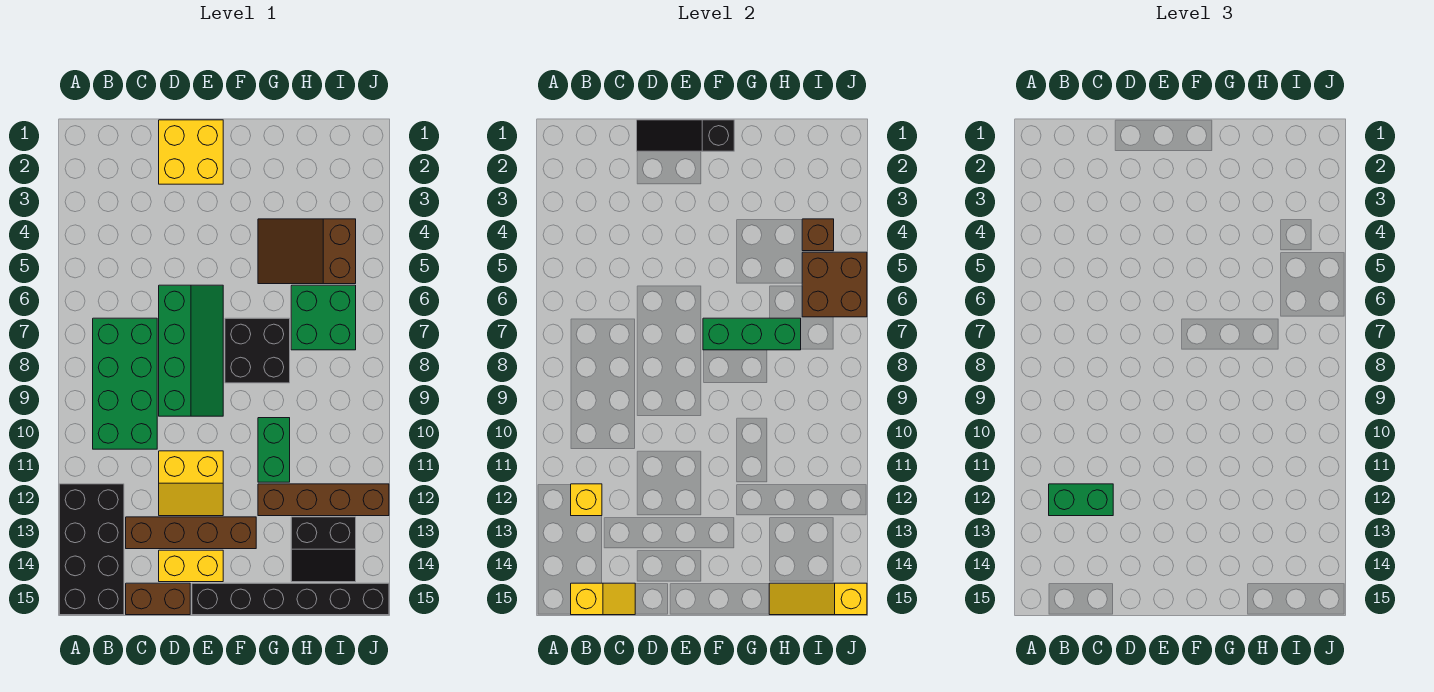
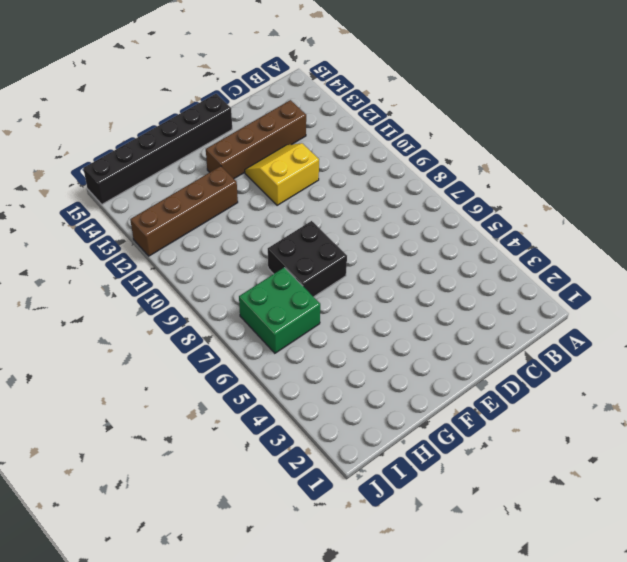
none -> black 2x4 brick [59,484,124,615]
none -> green 2x4 brick [93,318,157,449]
none -> brown 1x2 brick [126,583,190,615]

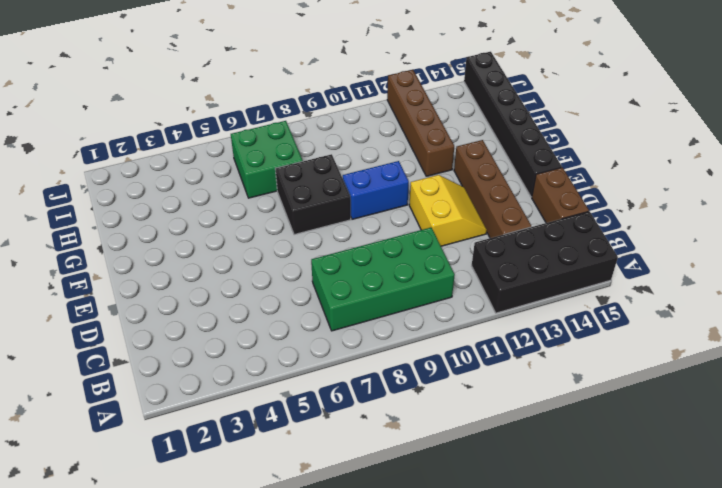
blue 1x2 brick [343,161,409,219] -> none
none -> yellow 2x2 brick [159,120,223,184]
none -> green 2x4 slope [159,285,223,416]
none -> yellow 1x2 brick [159,550,223,582]

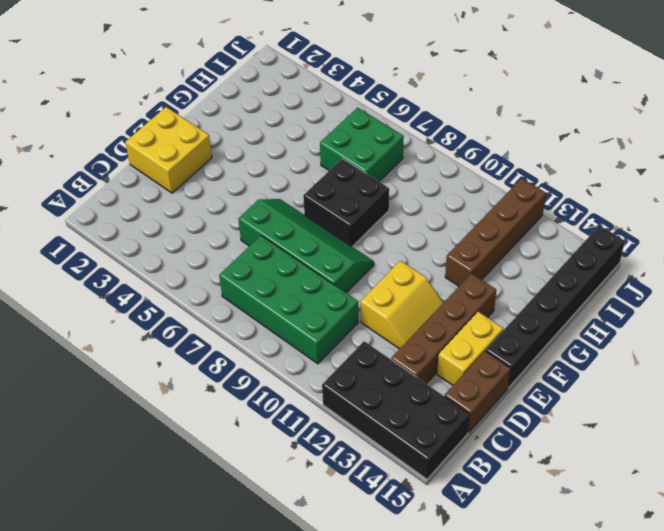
none -> brown 2x3 slope [258,219,356,284]
none -> green 1x2 brick [258,418,290,482]
none -> black 2x2 slope [291,517,356,582]

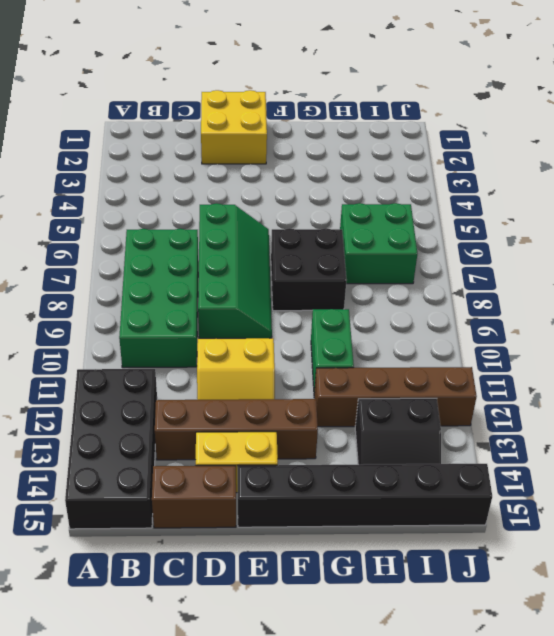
none -> brown 2x3 slope [258,219,356,284]
none -> yellow 1x1 brick [571,484,602,516]
none -> yellow 1x2 slope [571,583,635,615]

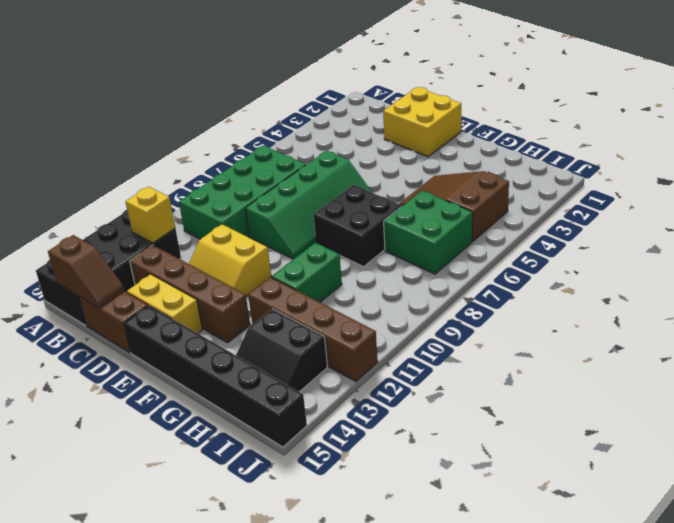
brown 1x2 slope [48,235,124,308] -> yellow 1x2 slope [571,583,635,615]
none -> black 1x3 slope [637,120,734,151]
none -> green 1x3 brick [703,318,801,350]
none -> yellow 1x3 slope [769,583,867,615]

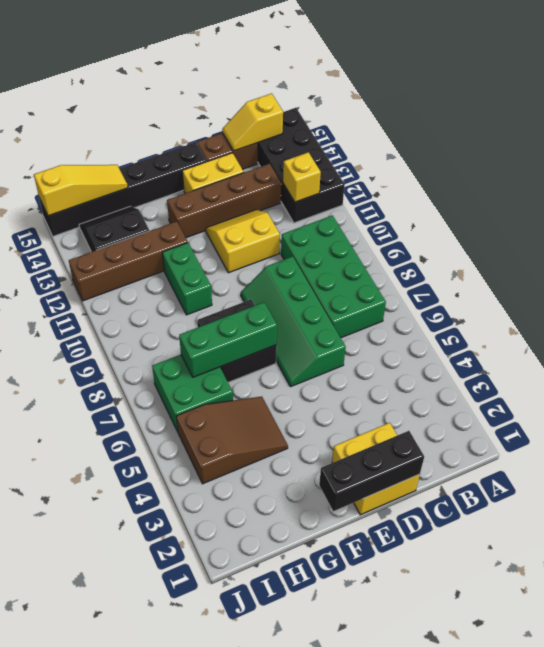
black 1x3 brick [319,431,424,511] -> black 1x3 slope [637,120,734,151]
none -> brown 1x1 brick [802,219,834,251]
none -> brown 2x2 brick [802,252,867,317]
none -> green 1x2 brick [1049,484,1113,516]

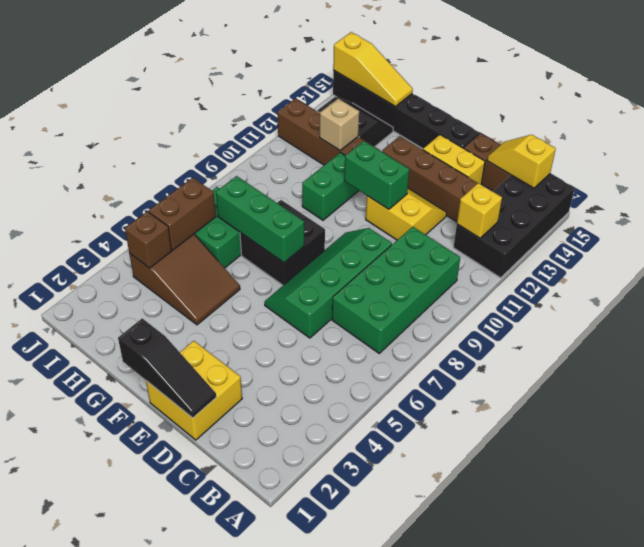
green 1x2 brick [344,141,409,209] -> green 1x2 brick moved to [1049,484,1113,516]
tan 1x1 brick [320,98,359,150] -> none
brown 1x2 brick [149,178,216,250] -> brown 2x2 brick [802,252,867,317]

